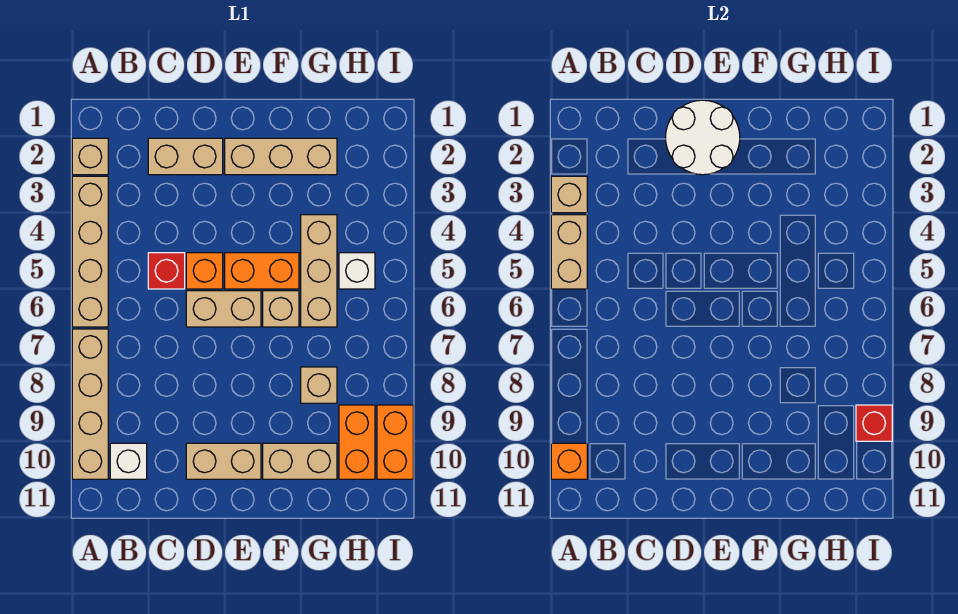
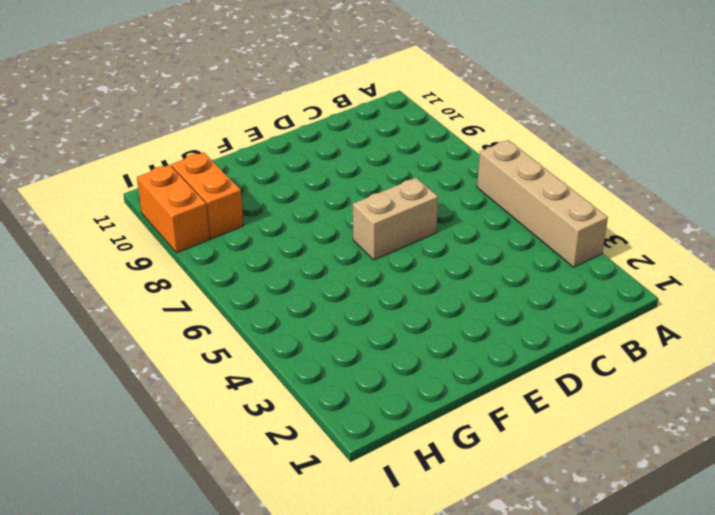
none -> tan 1x1 brick [72,138,108,175]
none -> tan 1x4 brick [72,329,108,479]
none -> white 1x1 brick [110,443,147,479]

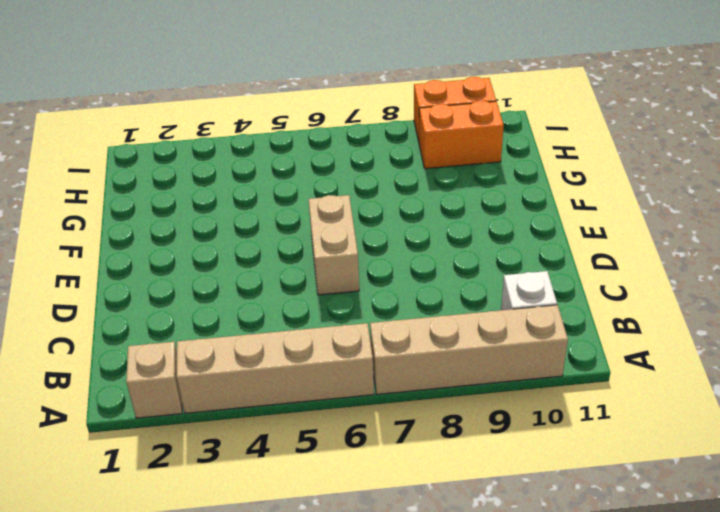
none -> tan 1x2 brick [148,138,223,175]
none -> red 1x1 brick [148,253,185,289]
none -> orange 1x1 brick [186,253,223,289]

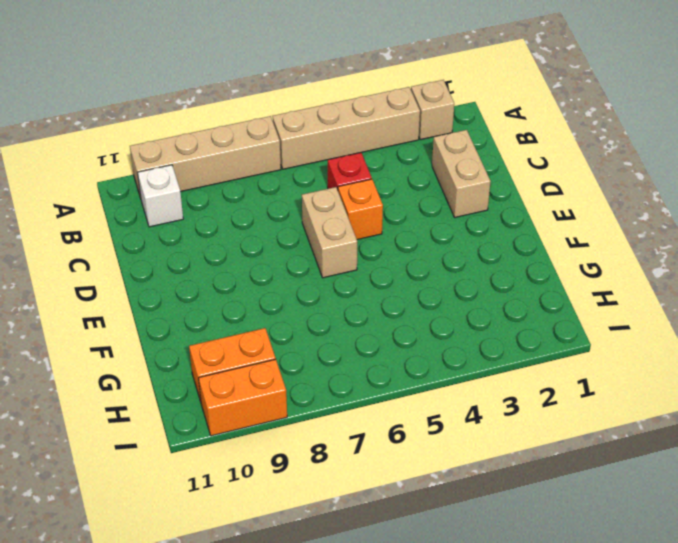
none -> tan 1x2 brick [186,443,261,479]
none -> tan 1x3 brick [225,138,337,175]
none -> orange 1x2 brick [225,253,299,289]

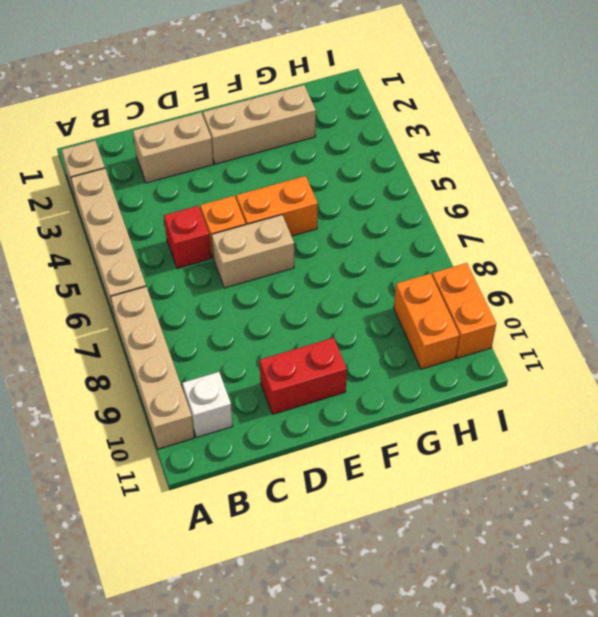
red 1x2 brick [260,338,347,414] -> tan 1x2 brick [186,443,261,479]
none -> tan 1x1 brick [263,291,299,327]
none -> tan 1x2 brick [263,443,337,479]
none -> tan 1x3 brick [301,215,337,327]

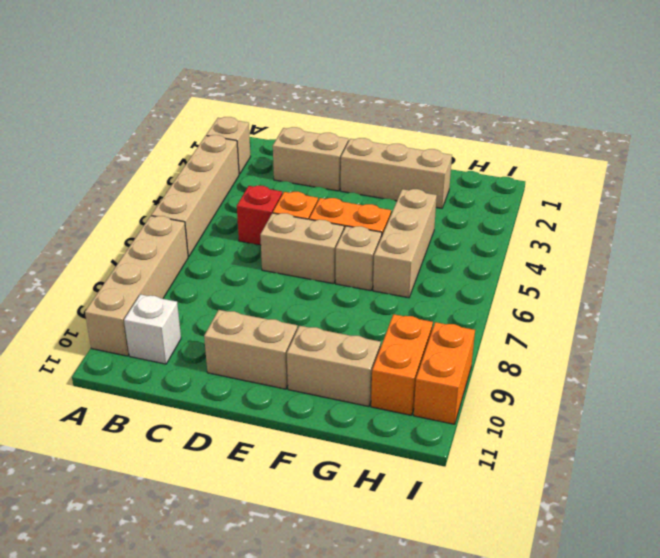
none -> tan 1x1 brick [301,367,337,403]
none -> white 1x1 brick [339,253,375,289]
none -> tan 1x1 brick [551,176,587,213]

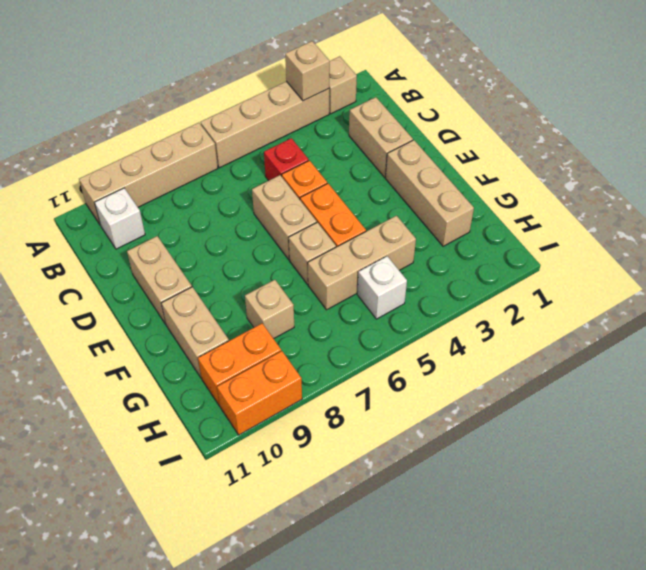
none -> tan 1x2 brick [551,215,587,289]
none -> orange 1x1 brick [551,443,587,479]
none -> white 2x2 round brick [666,100,740,175]

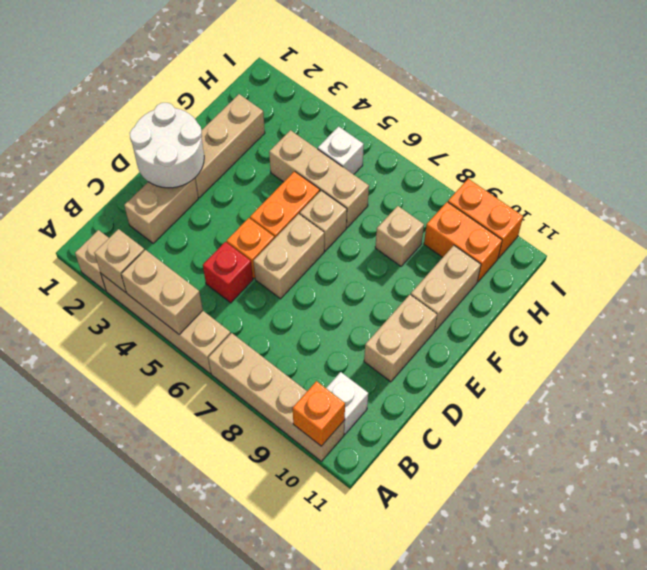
none -> red 1x1 brick [856,405,892,441]

